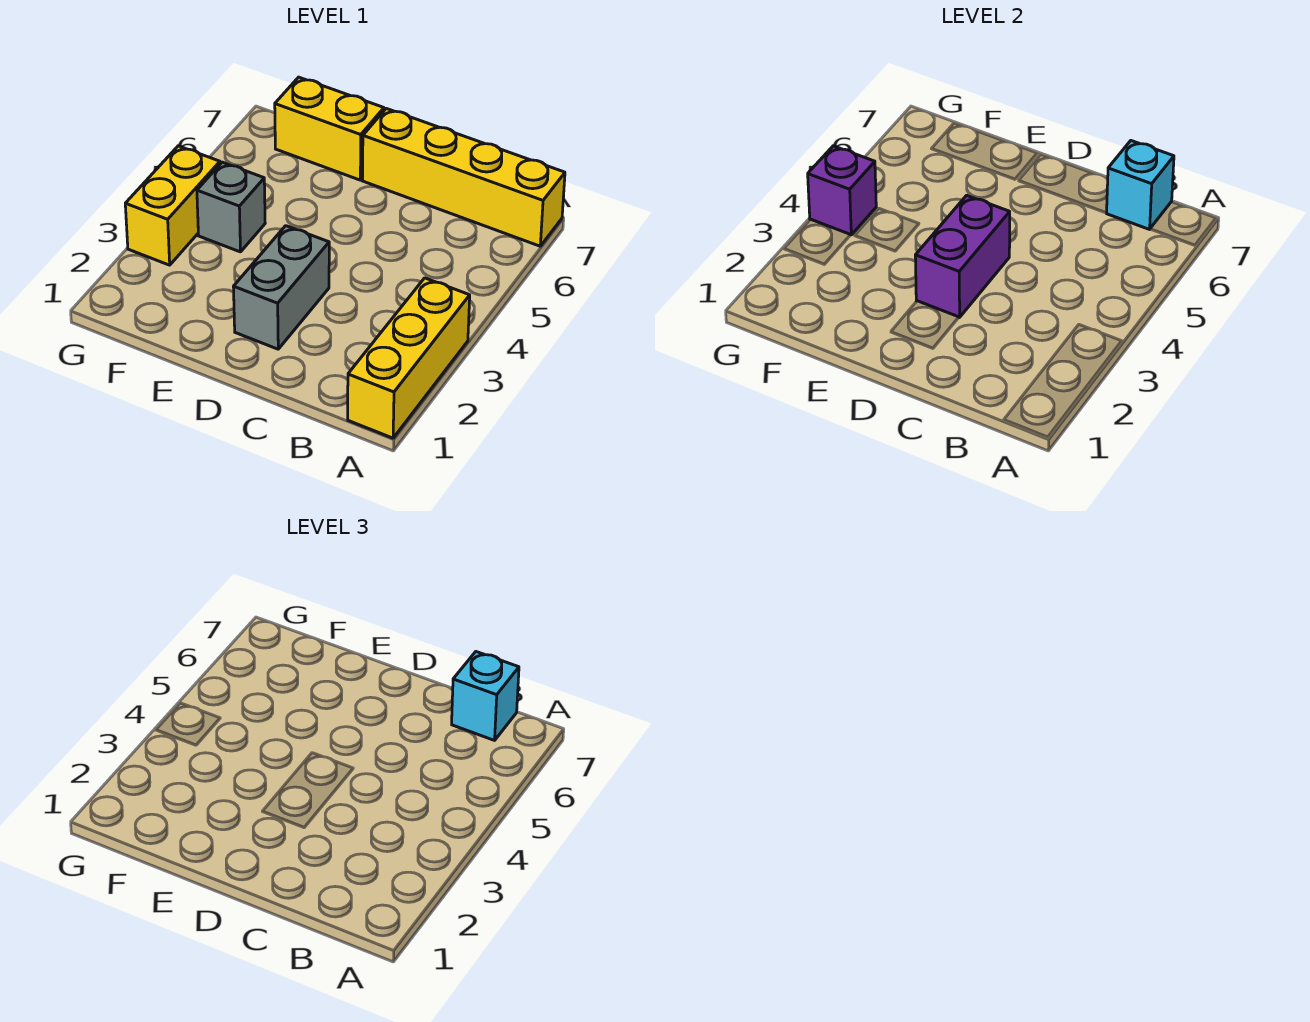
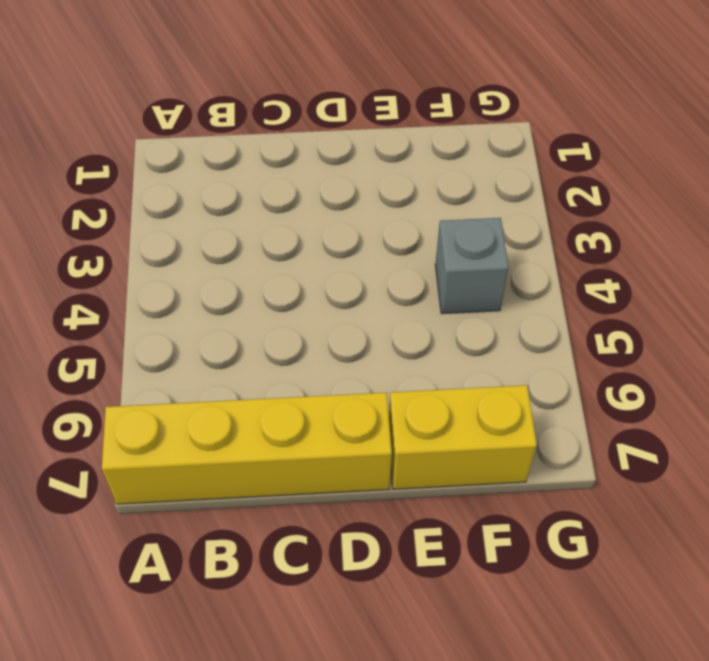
none -> yellow 1x3 brick [348,278,470,438]
none -> grey 1x2 brick [233,226,329,349]

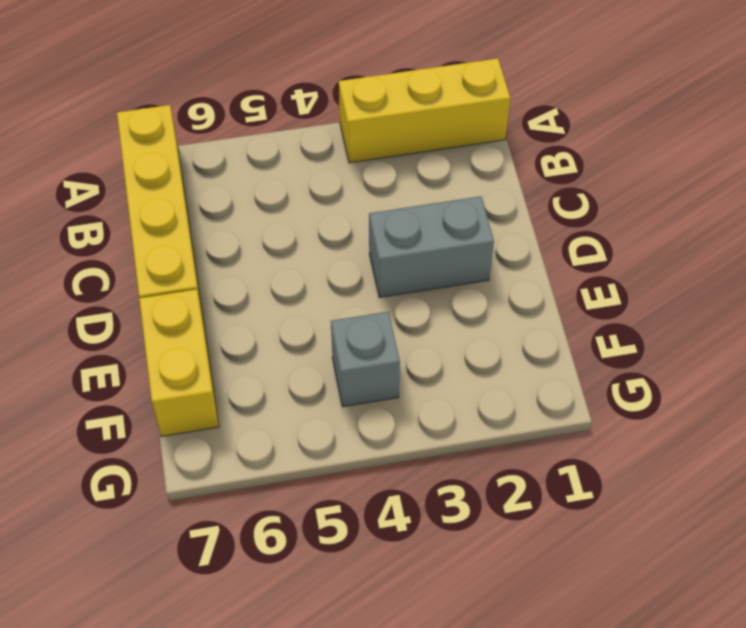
none -> yellow 1x2 brick [125,146,220,265]
none -> cyan 1x1 brick [1107,141,1174,229]

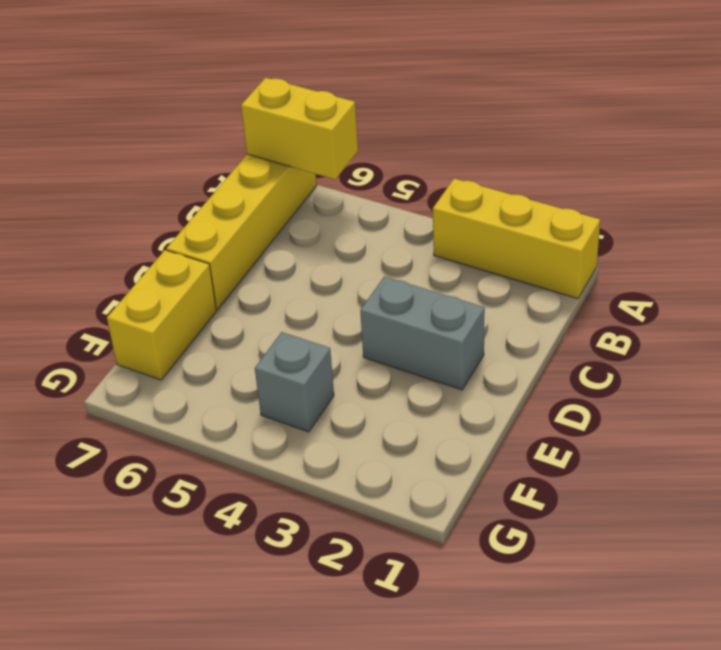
yellow 1x2 brick [241,78,358,179] -> yellow 1x2 brick moved to [125,146,220,265]
none -> cyan 1x1 brick [1107,141,1174,229]
none -> purple 1x2 brick [915,195,1010,317]

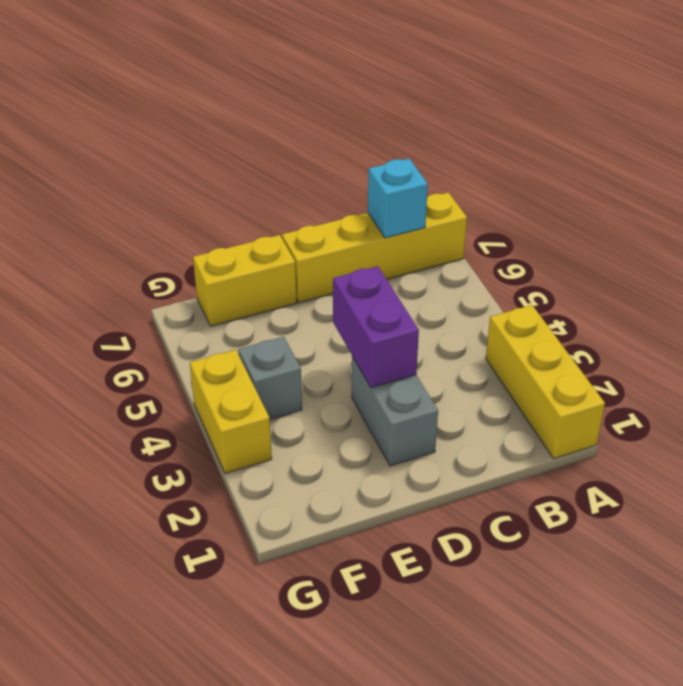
none -> purple 1x1 brick [808,146,876,235]
none -> cyan 1x1 brick [452,652,519,740]

